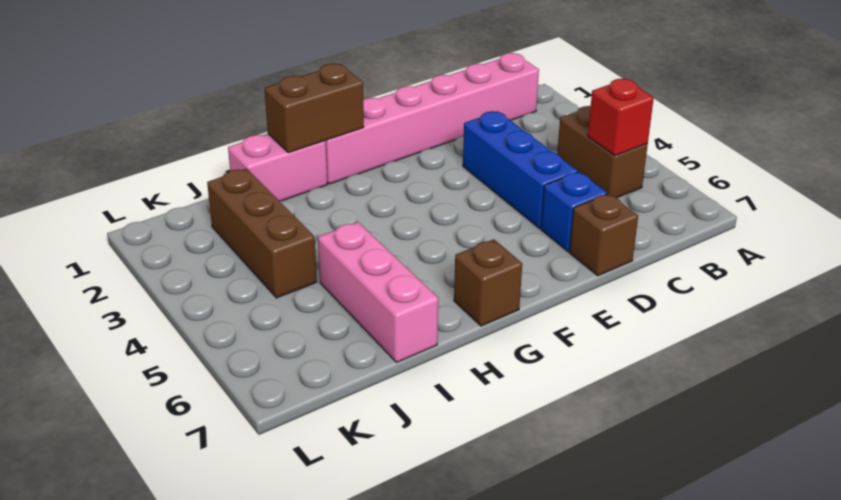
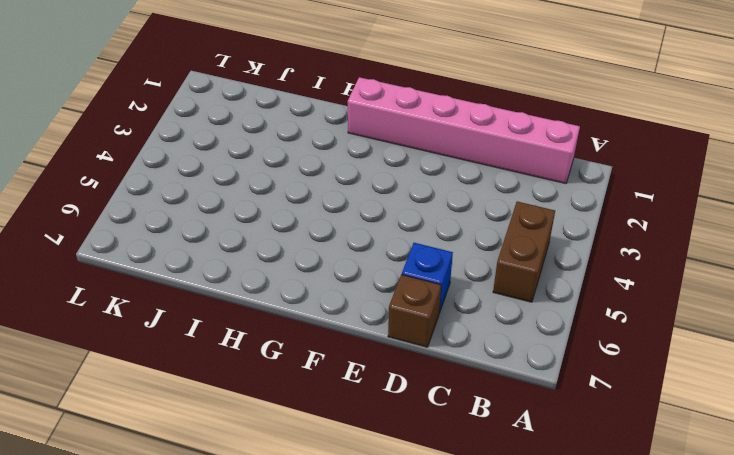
none -> blue 1x3 brick [463,111,578,228]
none -> brown 1x1 brick [454,239,522,326]

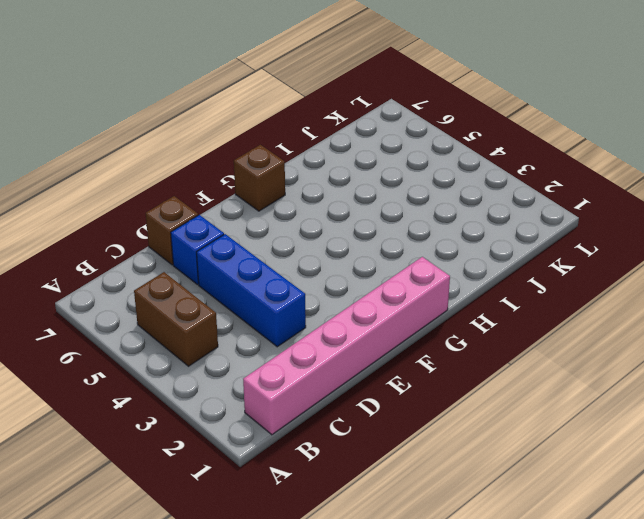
none -> pink 1x2 brick [228,134,327,201]
none -> pink 1x3 brick [318,222,438,363]

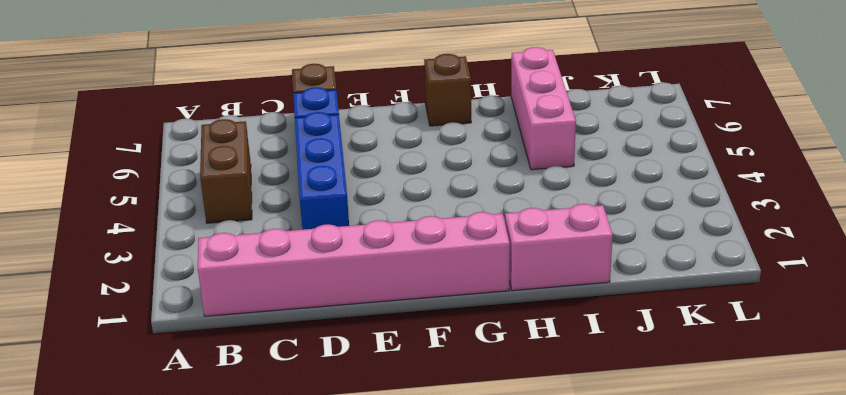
none -> brown 1x3 brick [207,169,317,298]
none -> red 1x1 brick [588,79,654,156]

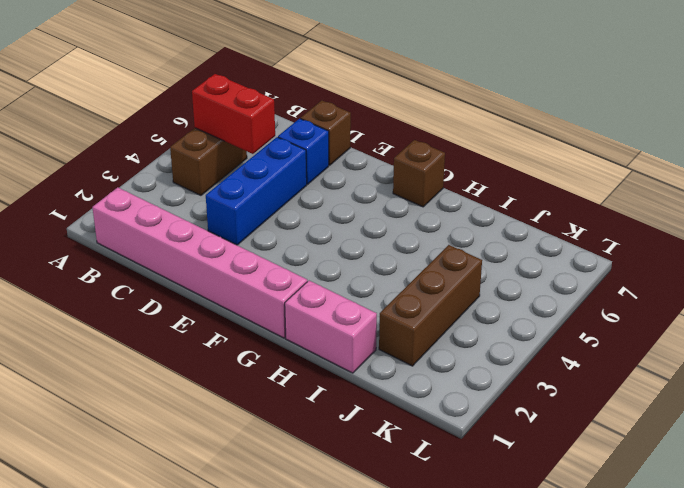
red 1x2 brick [192,74,275,154] -> red 1x1 brick [588,79,654,156]
none -> pink 1x3 brick [318,222,438,363]
none -> brown 1x2 brick [265,64,364,153]

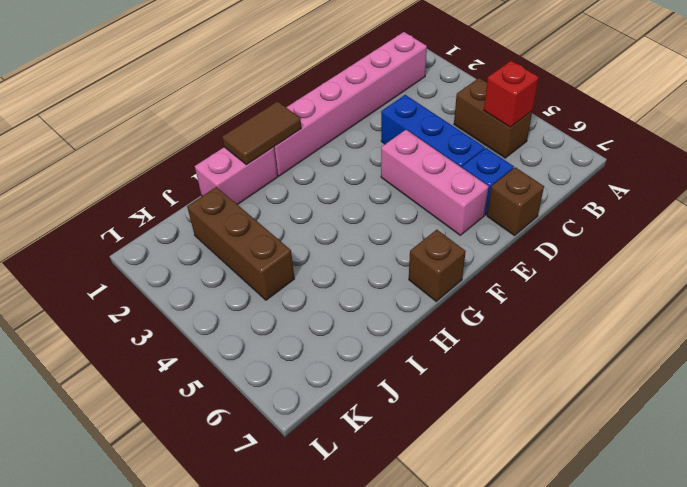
pink 1x3 brick [381,130,489,235] -> pink 1x3 brick moved to [318,222,438,363]
brown 1x2 tile [222,101,301,165] -> brown 1x2 brick [265,64,364,153]

